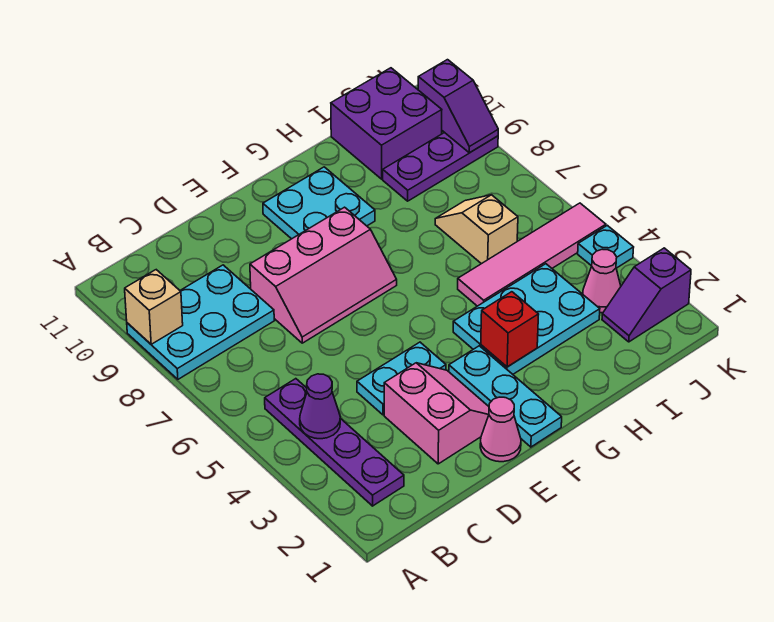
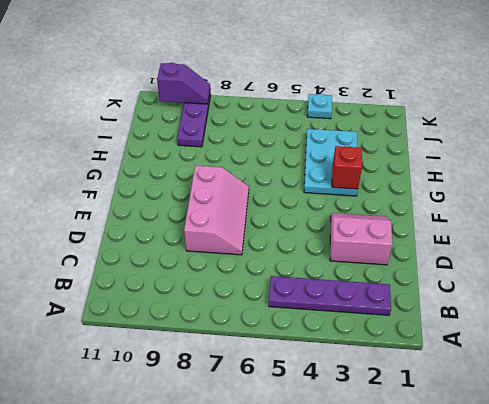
none -> cyan 2x3 plate [127,265,274,379]
none -> cyan 1x2 plate [357,342,446,415]
none -> pink 1x1 cone [480,397,521,462]

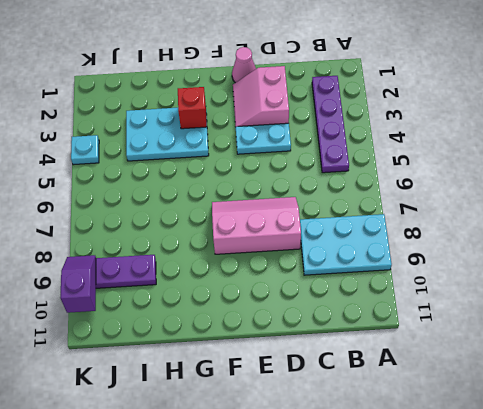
none -> cyan 1x3 plate [449,346,562,447]
none -> cyan 2x2 plate [263,167,375,239]
none -> pink 1x4 tile [458,203,606,306]

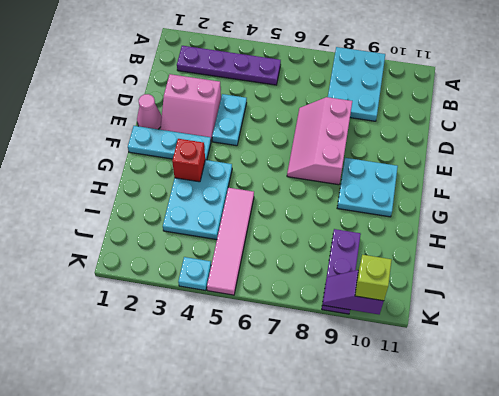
lime 1x1 brick [355,255,392,301] -> none
none -> tan 1x2 slope [435,195,518,264]
none -> purple 2x2 brick [331,68,442,179]
none -> purple 1x2 slope [602,248,691,342]

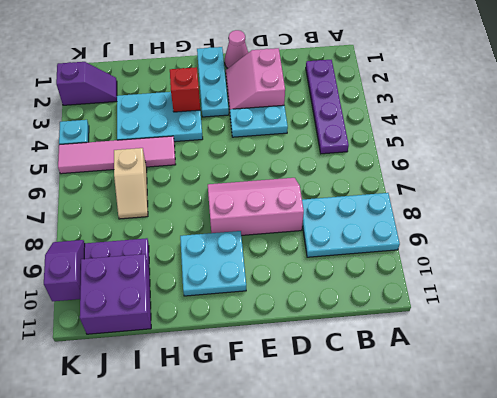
none -> pink 1x1 cone [583,249,621,313]
none -> tan 1x1 brick [125,270,183,344]
none -> purple 1x1 cone [300,374,340,439]

